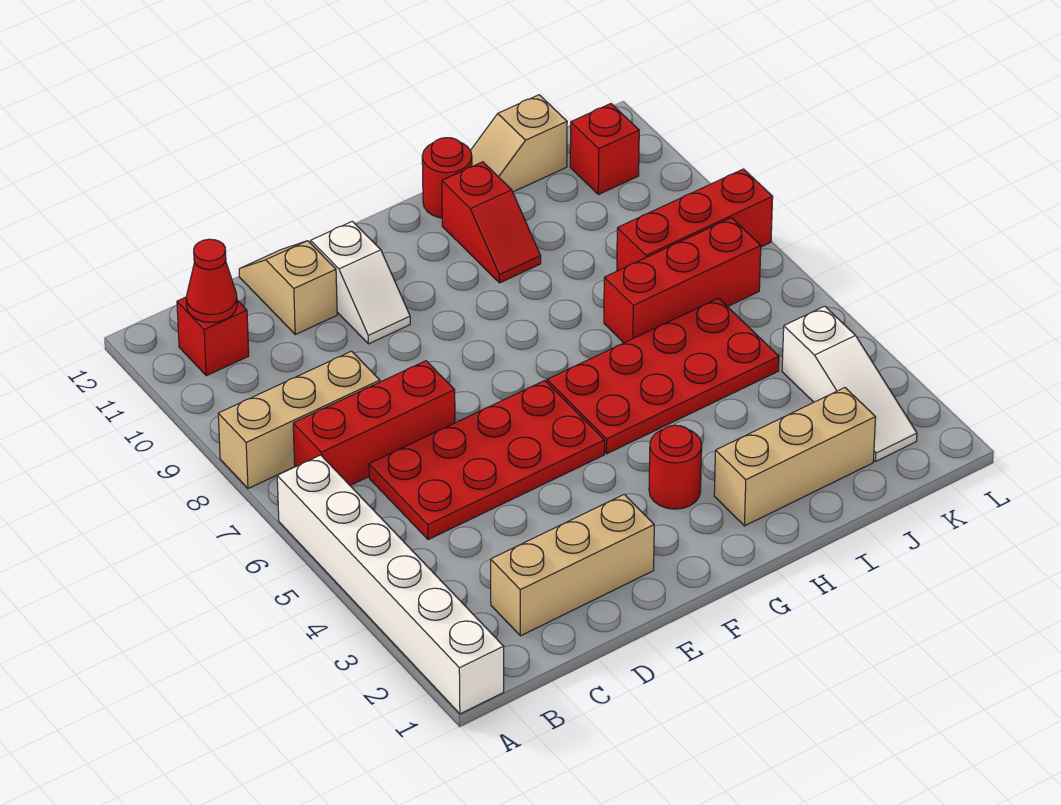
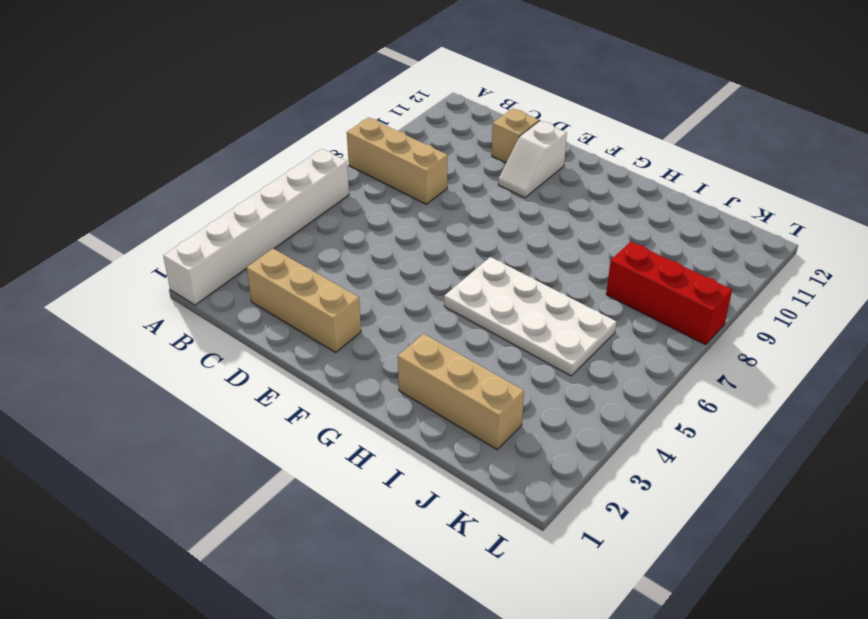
white 2x4 plate [444,257,617,376] -> red 2x4 plate [547,298,779,454]
none -> red 1x3 brick [293,361,455,485]
none -> red 1x1 brick [177,297,249,376]
none -> red 2x4 plate [369,381,605,540]

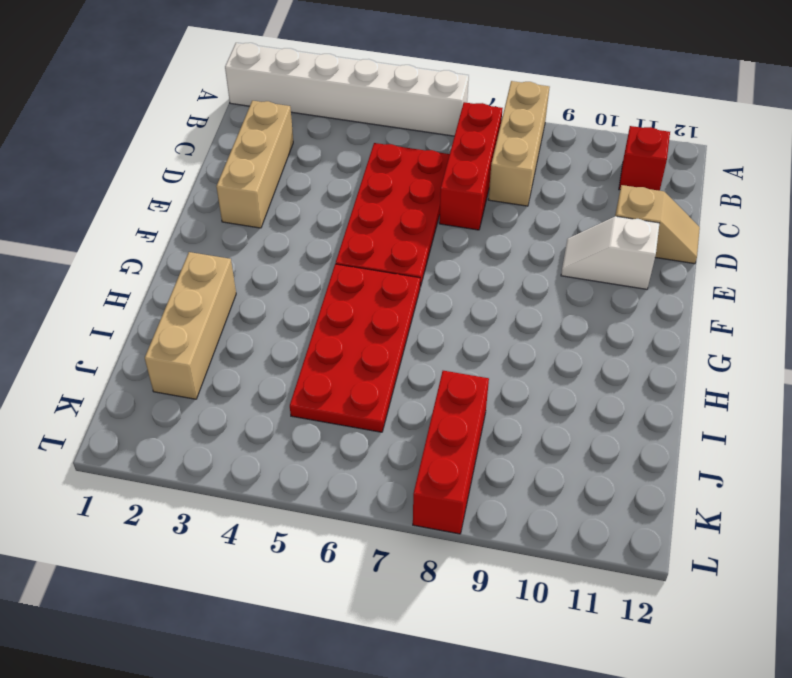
none -> red 1x1 round brick [649,425,702,509]
none -> red 1x2 slope [442,162,541,283]
none -> red 1x1 round brick [422,138,472,218]

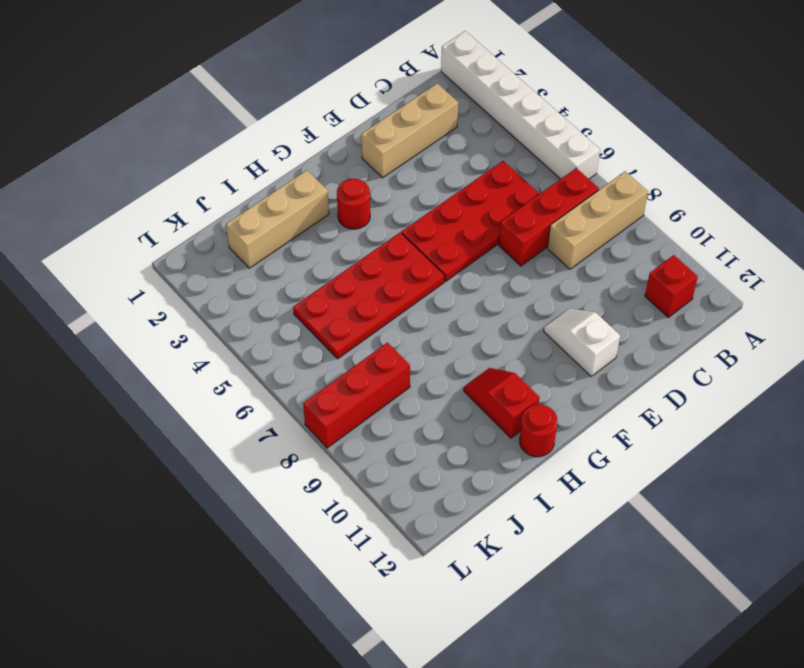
none -> tan 1x2 slope [239,241,337,334]
none -> red 1x3 brick [604,218,761,343]
none -> tan 1x2 slope [470,95,567,192]

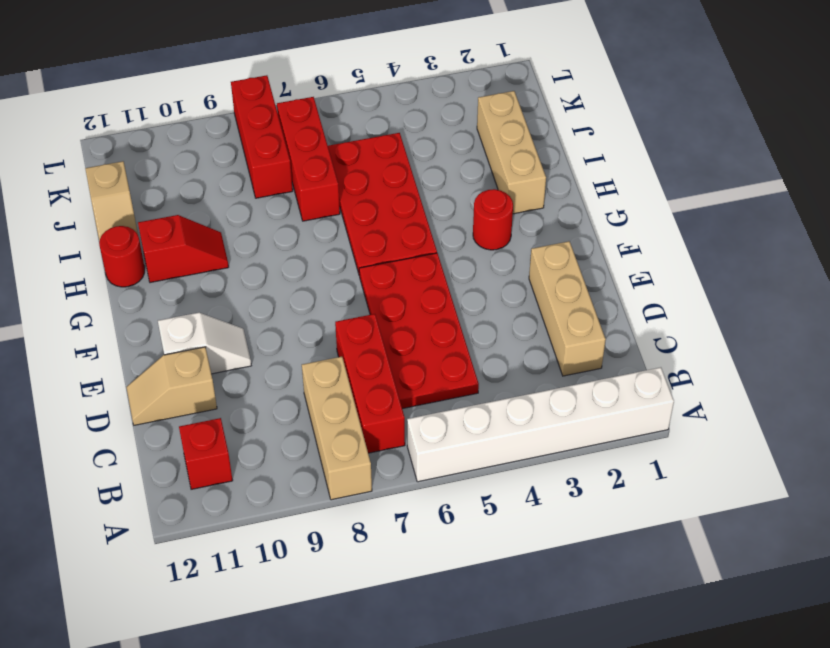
none -> white 1x3 slope [782,306,917,461]
none -> red 1x1 brick [570,104,639,195]
none -> red 1x1 cone [186,239,237,322]

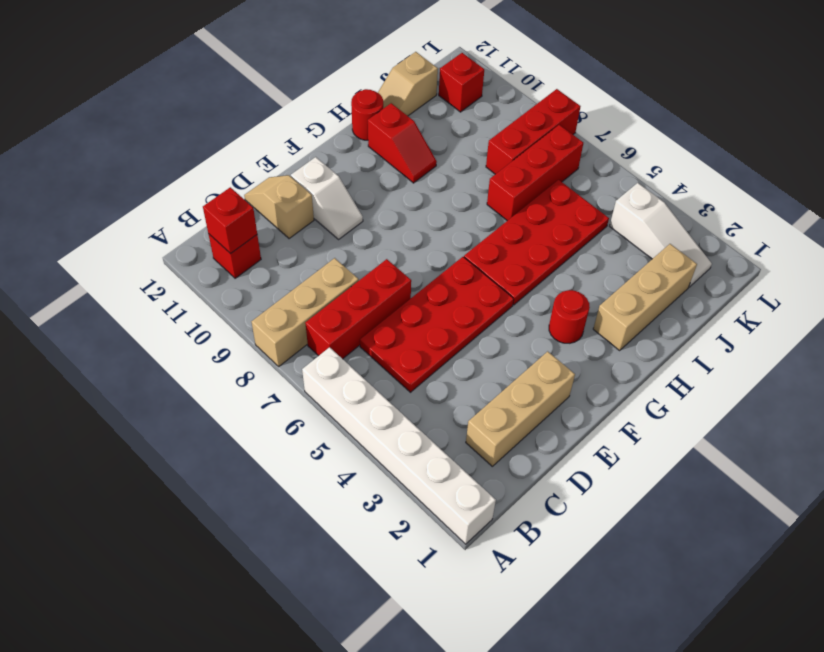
red 1x1 brick [203,187,257,254] -> red 1x1 cone [186,239,237,322]

